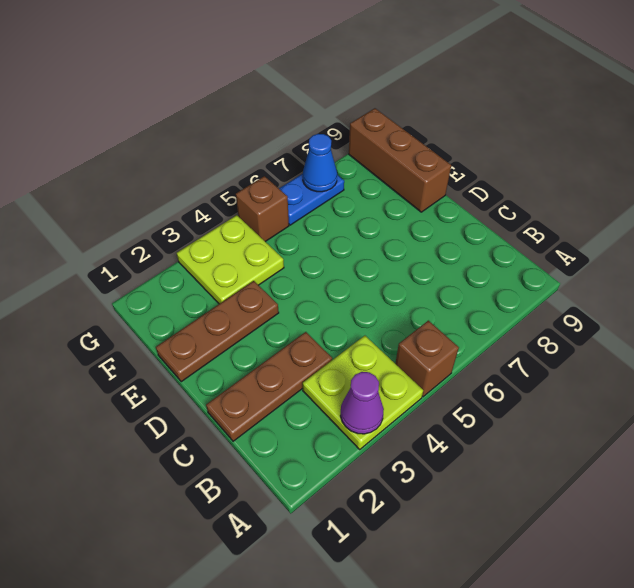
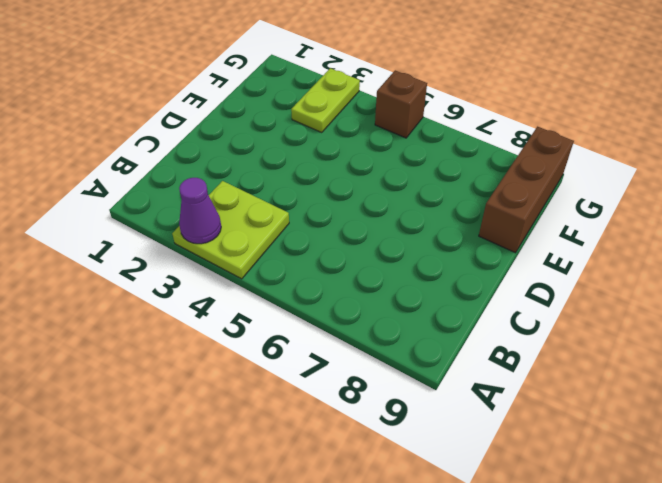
lime 1x2 plate [291,68,360,132] -> lime 2x2 plate [177,215,284,304]
none -> brown 1x1 brick [395,321,459,397]
none -> brown 1x3 plate [206,332,332,441]

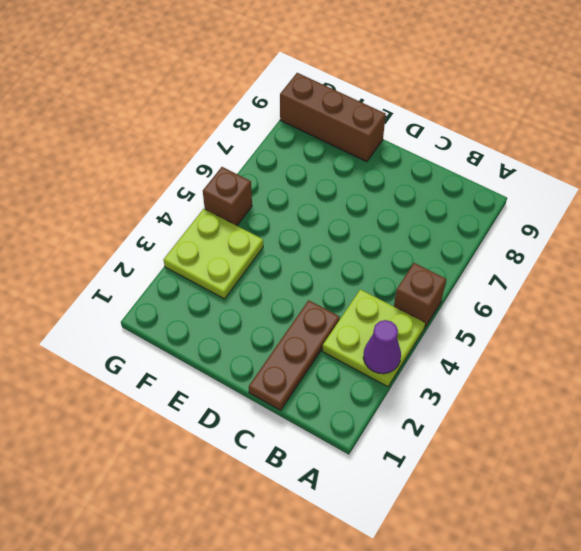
none -> brown 1x3 plate [156,281,279,382]
none -> blue 1x2 plate [279,174,344,225]

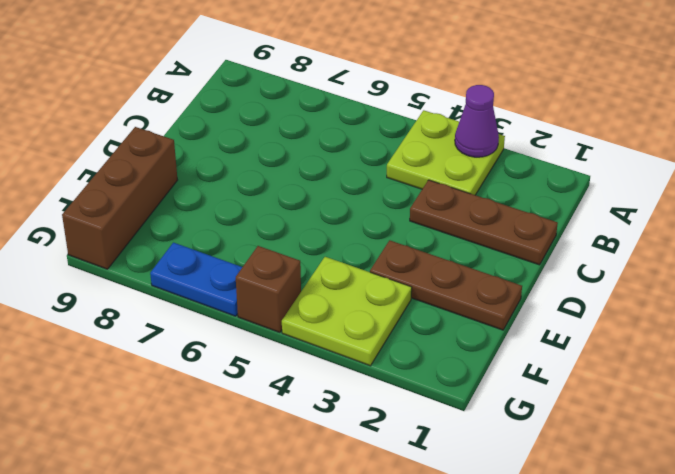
none -> brown 1x1 brick [395,321,459,397]
none -> blue 1x1 cone [303,134,337,192]

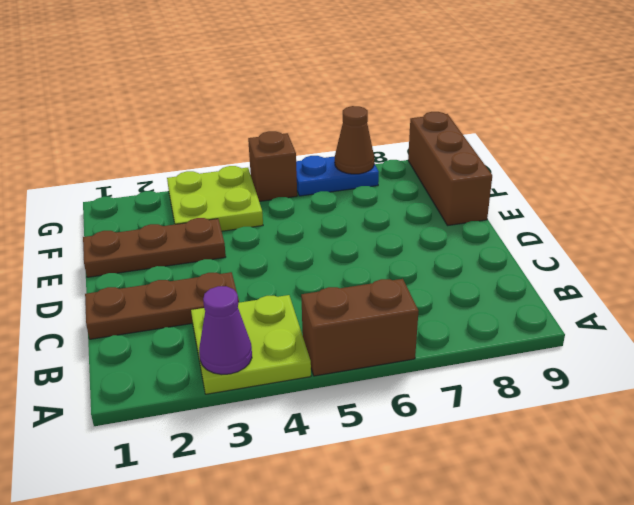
brown 1x2 brick [301,279,418,376] -> brown 1x1 brick [395,321,459,397]
brown 1x1 cone [335,106,374,174] -> blue 1x1 cone [303,134,337,192]

